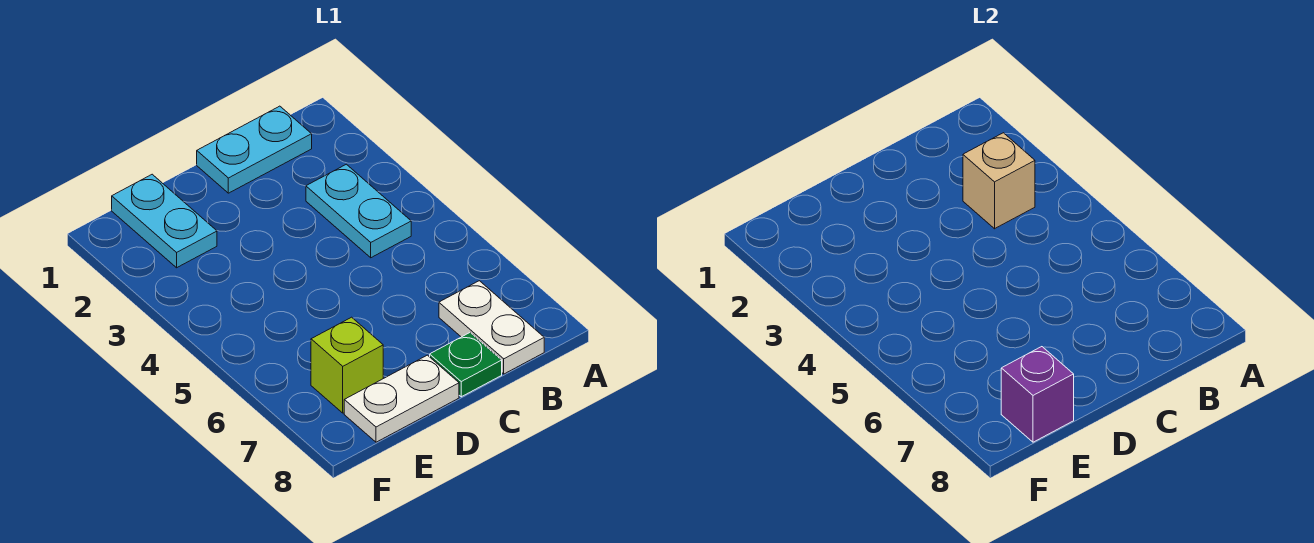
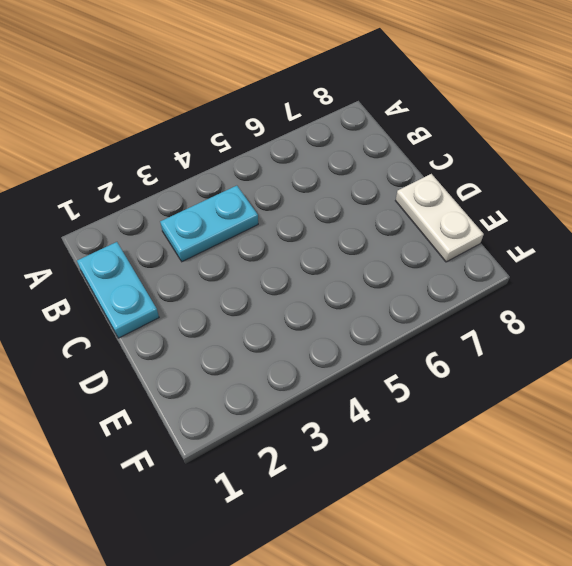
none -> white 1x2 plate [439,281,544,374]
none -> green 1x1 plate [430,333,502,397]

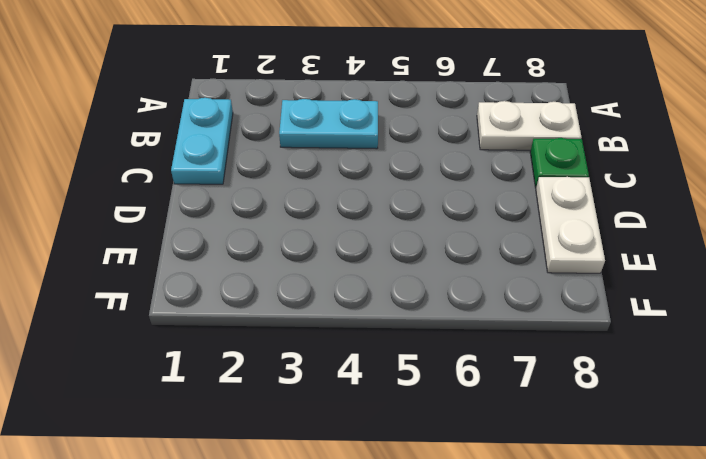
none -> cyan 1x2 plate [112,174,217,268]
none -> lime 1x1 brick [311,317,383,413]

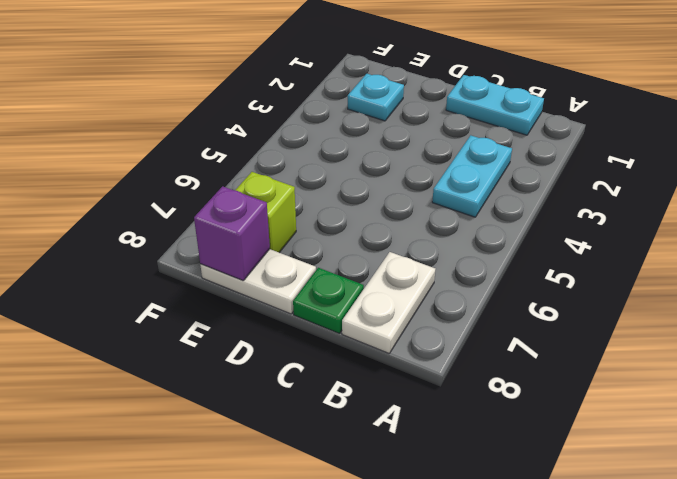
cyan 1x1 plate [348,74,404,121] -> cyan 1x2 plate [112,174,217,268]
none -> tan 1x1 brick [963,133,1035,229]

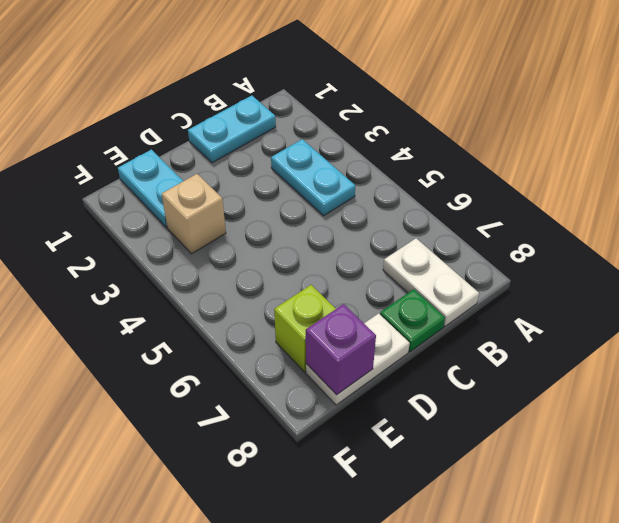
tan 1x1 brick [162,174,226,254] -> tan 1x1 brick moved to [963,133,1035,229]

